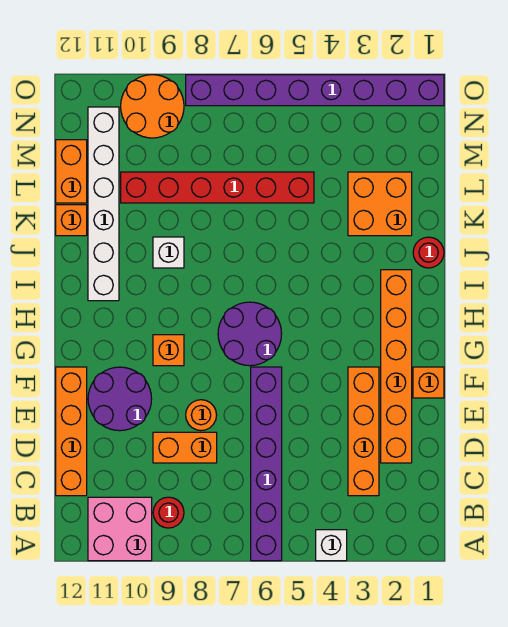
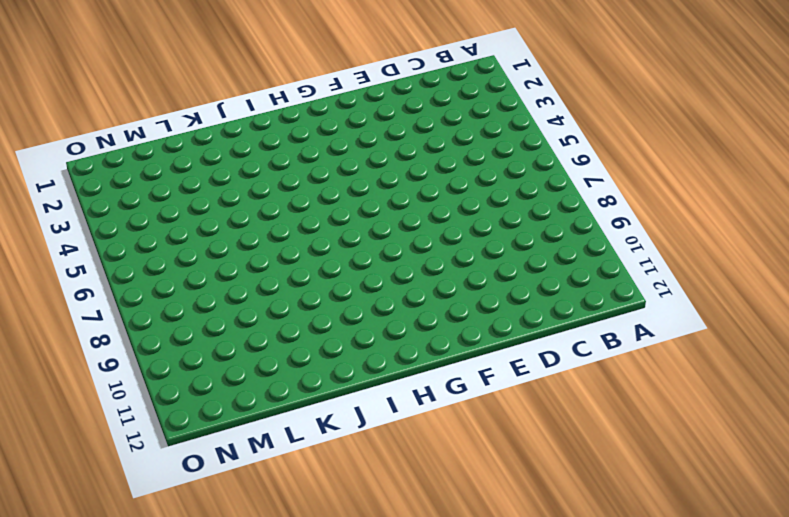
none -> white 1x1 brick [316,530,347,561]
none -> purple 1x6 brick [251,367,282,561]
none -> pink 2x2 brick [88,497,152,561]

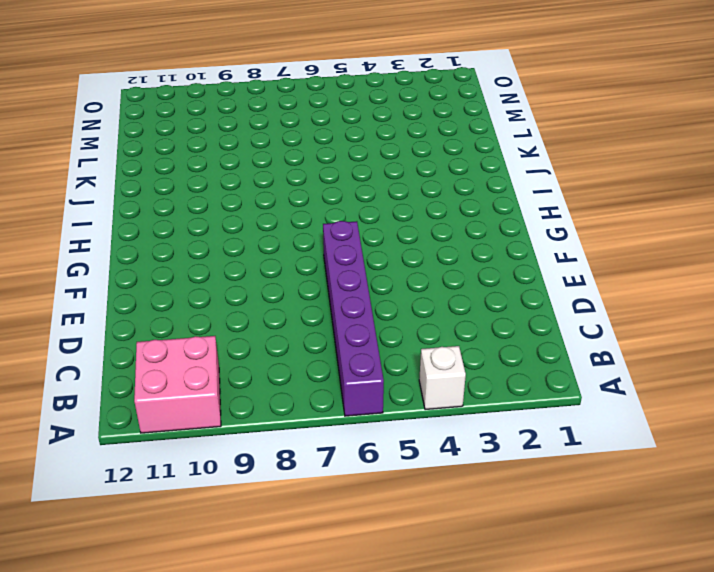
none -> red 1x1 round brick [153,497,184,528]
none -> orange 1x4 brick [348,367,379,496]
none -> orange 1x4 brick [56,367,87,496]

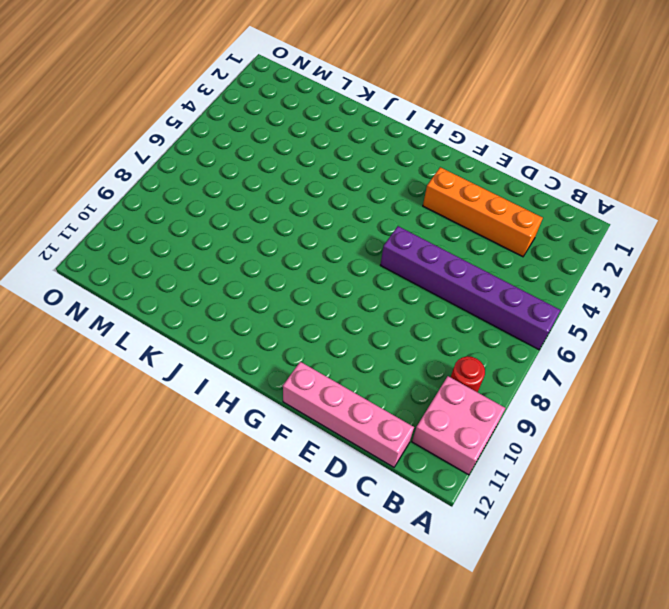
pink 1x4 brick [283,362,414,467] -> orange 1x4 brick [56,367,87,496]
none -> white 1x1 brick [316,530,347,561]
none -> orange 1x6 brick [381,270,412,463]
none -> orange 1x2 brick [153,432,217,463]

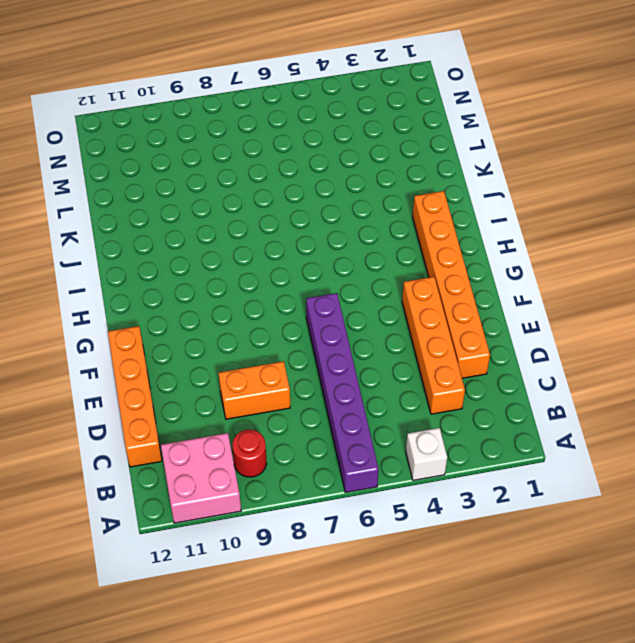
none -> orange 1x1 round brick [186,400,217,431]
none -> purple 2x2 round brick [88,367,152,431]
none -> orange 1x1 brick [413,367,444,398]

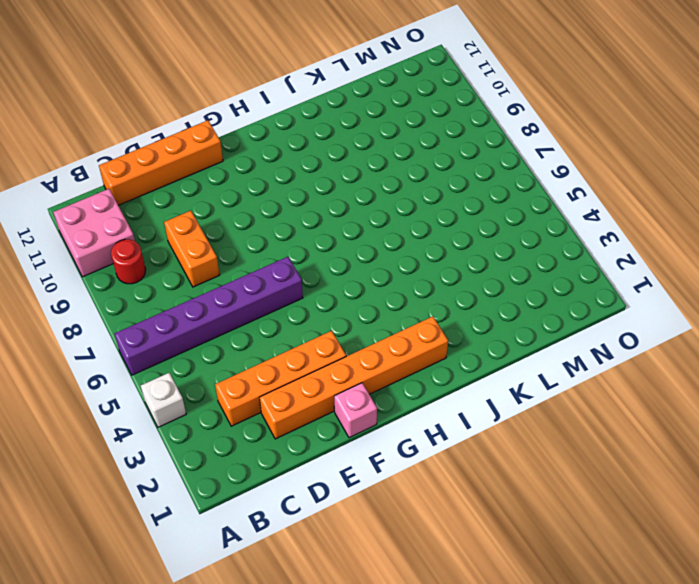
pink 1x1 brick [334,383,377,438] -> orange 1x1 brick [413,367,444,398]
none -> orange 1x1 round brick [186,400,217,431]
none -> purple 2x2 round brick [88,367,152,431]
none -> purple 2x2 round brick [218,302,282,366]

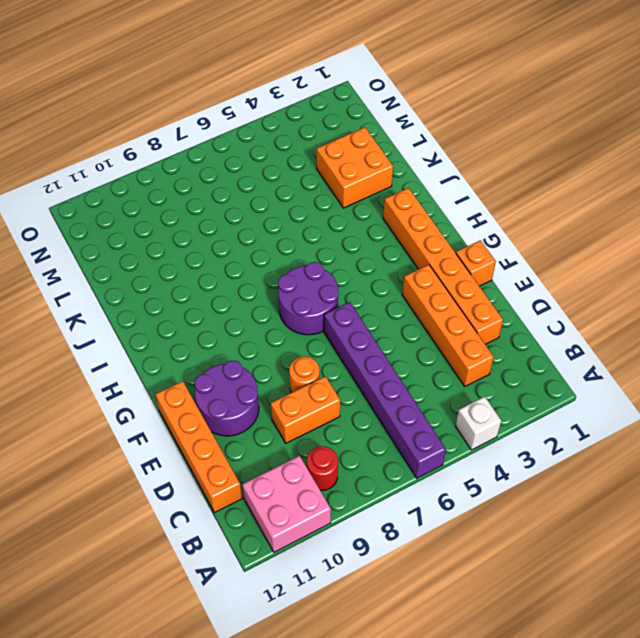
none -> orange 1x1 brick [153,335,184,366]
none -> white 1x6 brick [88,107,119,301]
none -> red 1x1 round brick [413,237,444,268]

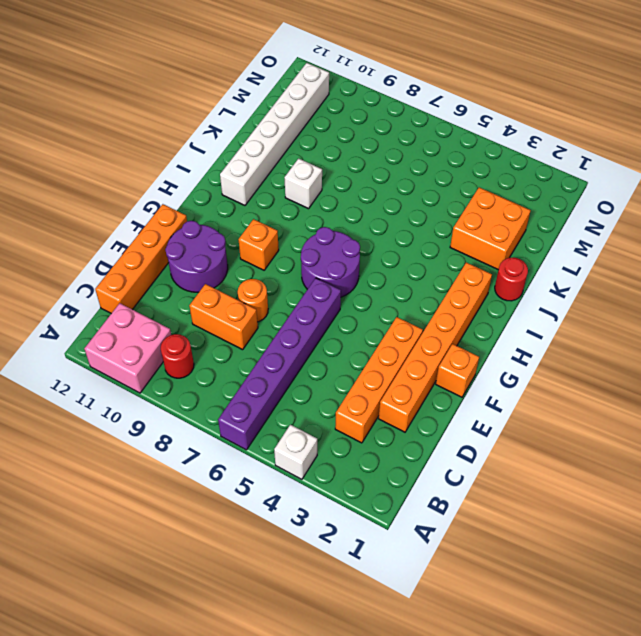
none -> orange 1x1 brick [56,205,87,236]
none -> red 1x6 brick [121,172,314,203]
none -> orange 1x2 brick [56,140,87,203]

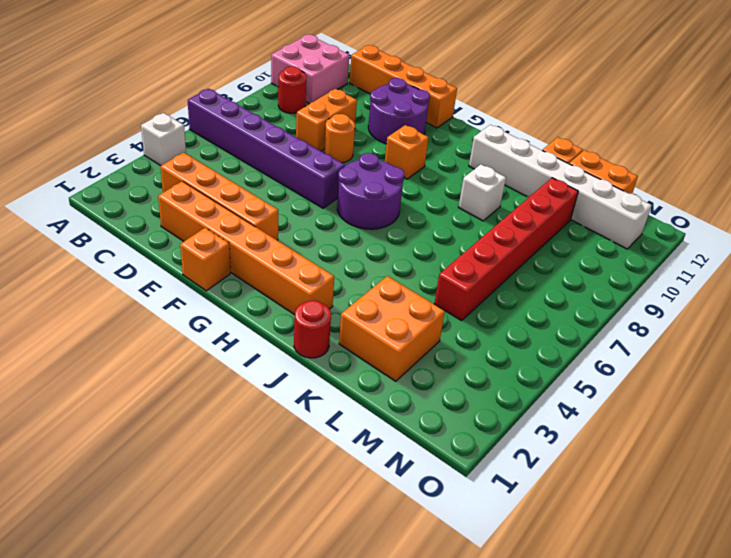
none -> orange 2x2 round brick [121,75,184,138]
none -> purple 1x8 brick [186,75,444,106]

